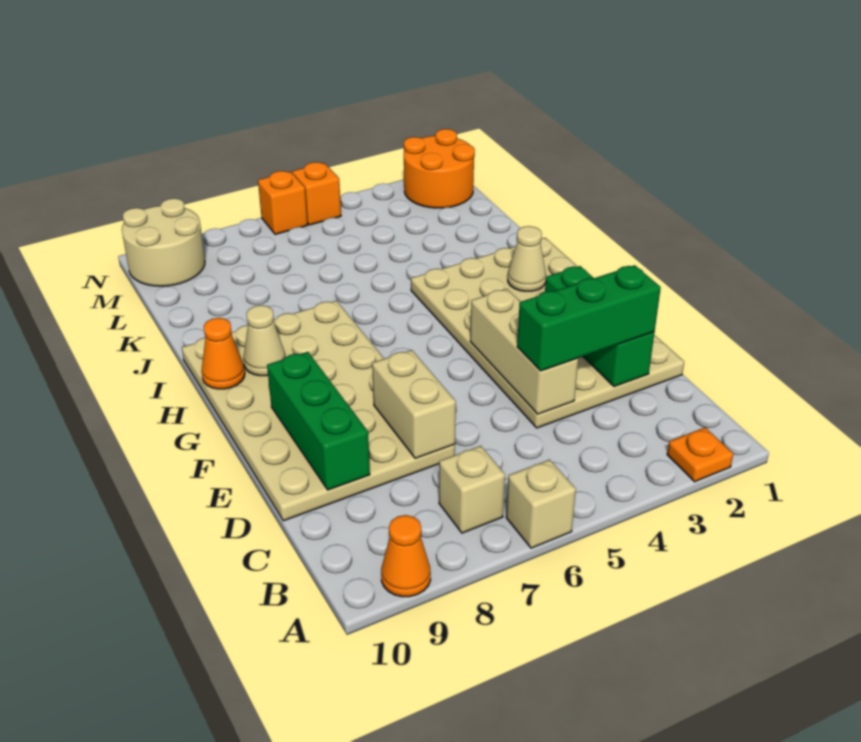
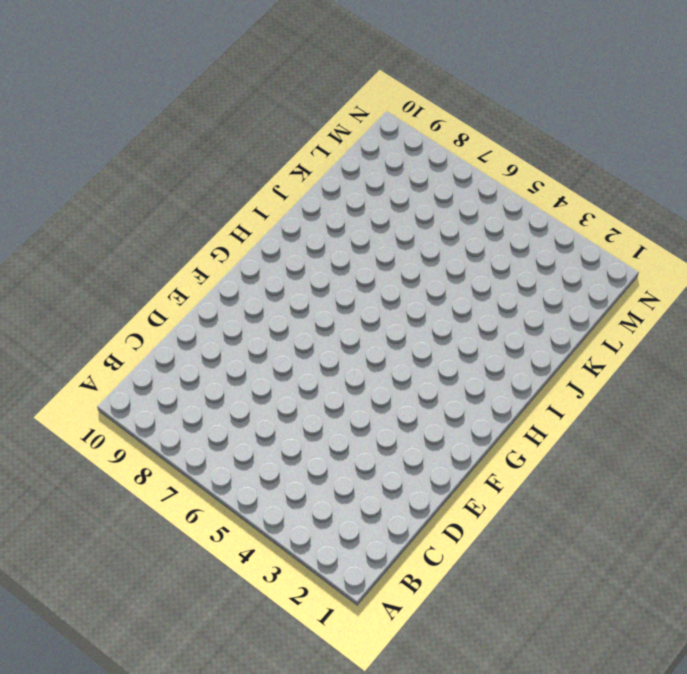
none -> orange 1x1 plate [667,427,733,482]
none -> tan 1x1 brick [506,460,576,548]
none -> orange 1x1 cone [381,515,431,597]

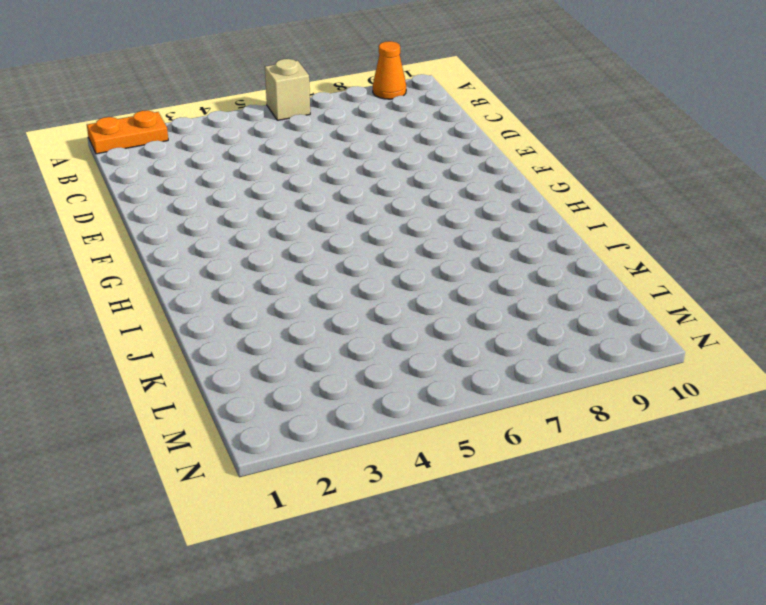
orange 1x2 plate [87,110,168,154] -> orange 1x1 plate [667,427,733,482]
none -> tan 1x1 brick [439,446,505,533]
none -> tan 4x6 plate [411,238,684,428]
none -> tan 4x6 plate [182,301,455,521]

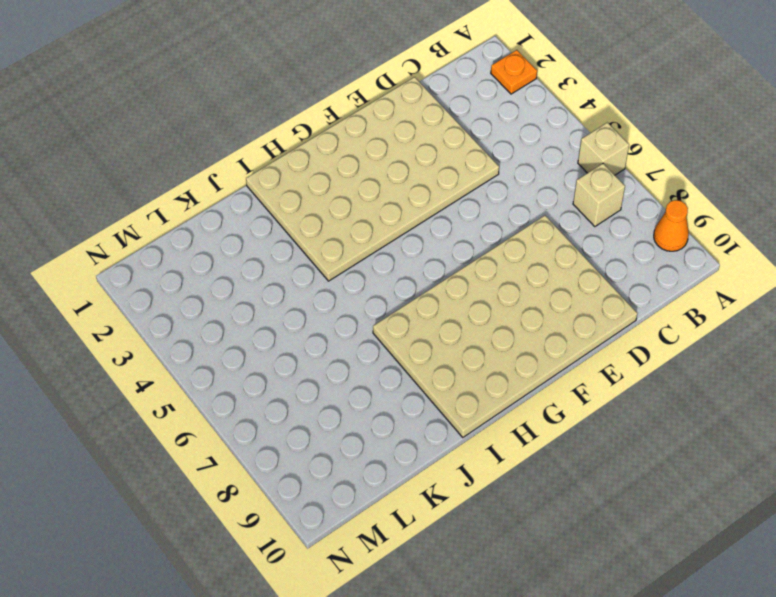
none -> orange 2x2 round brick [404,129,475,208]
none -> tan 2x2 round brick [122,198,205,286]
none -> orange 1x1 brick [292,162,341,225]

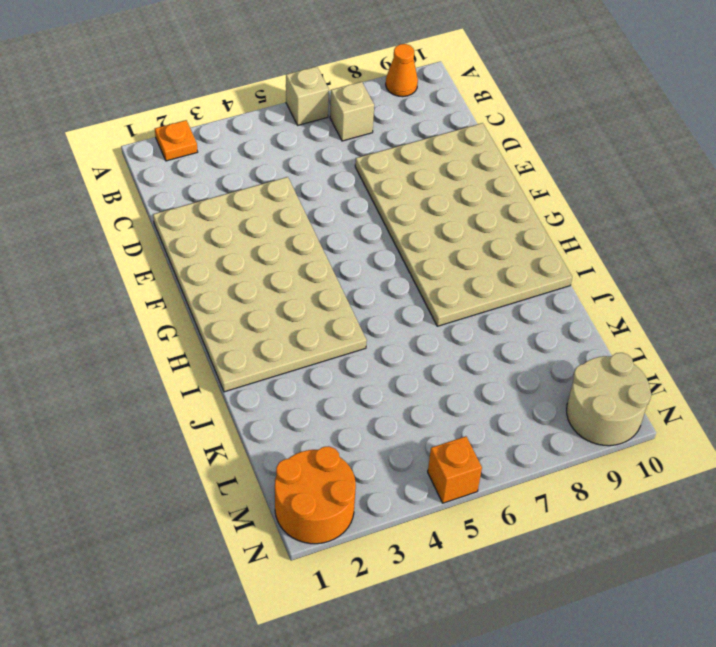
none -> orange 1x1 brick [258,171,308,234]
none -> green 1x3 brick [545,266,655,387]
none -> tan 1x3 brick [470,289,578,414]

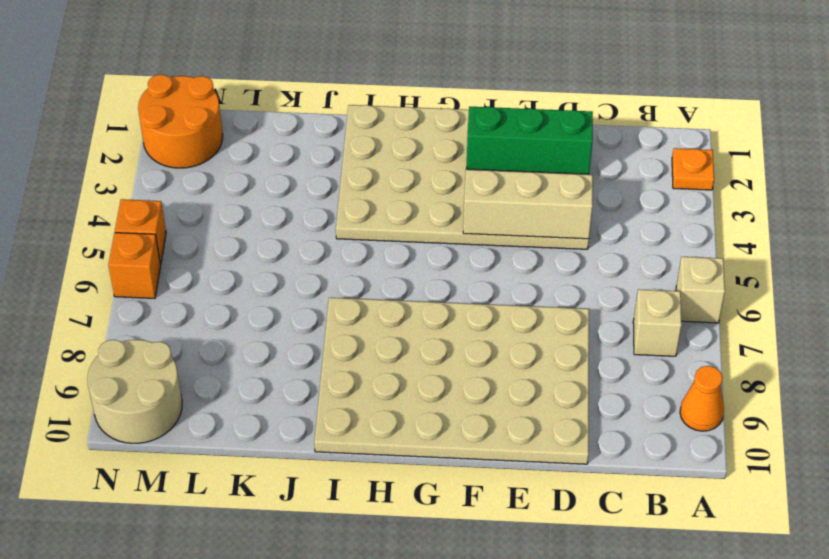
none -> tan 1x2 brick [372,350,456,458]
none -> green 1x3 brick [267,352,370,490]
none -> tan 1x1 cone [508,226,546,291]

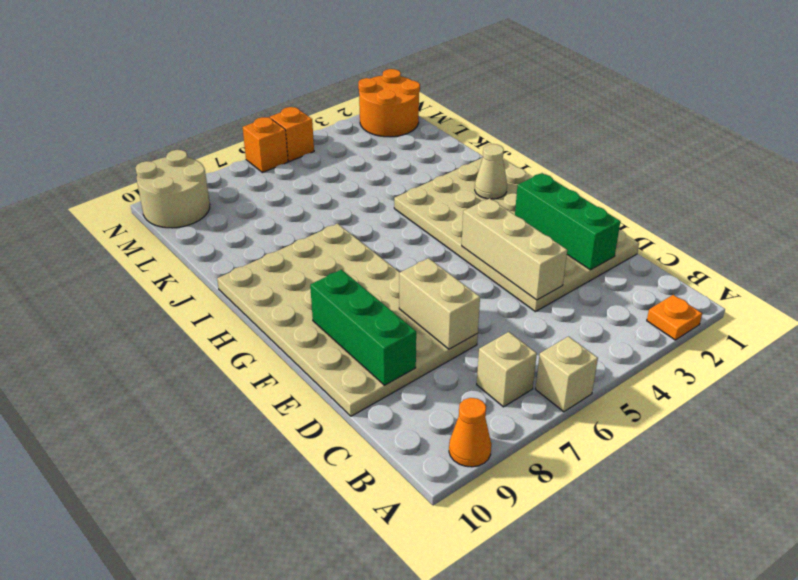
none -> tan 1x1 cone [243,305,285,376]
none -> orange 1x1 cone [201,318,245,389]
none -> green 1x3 brick [517,265,661,371]

